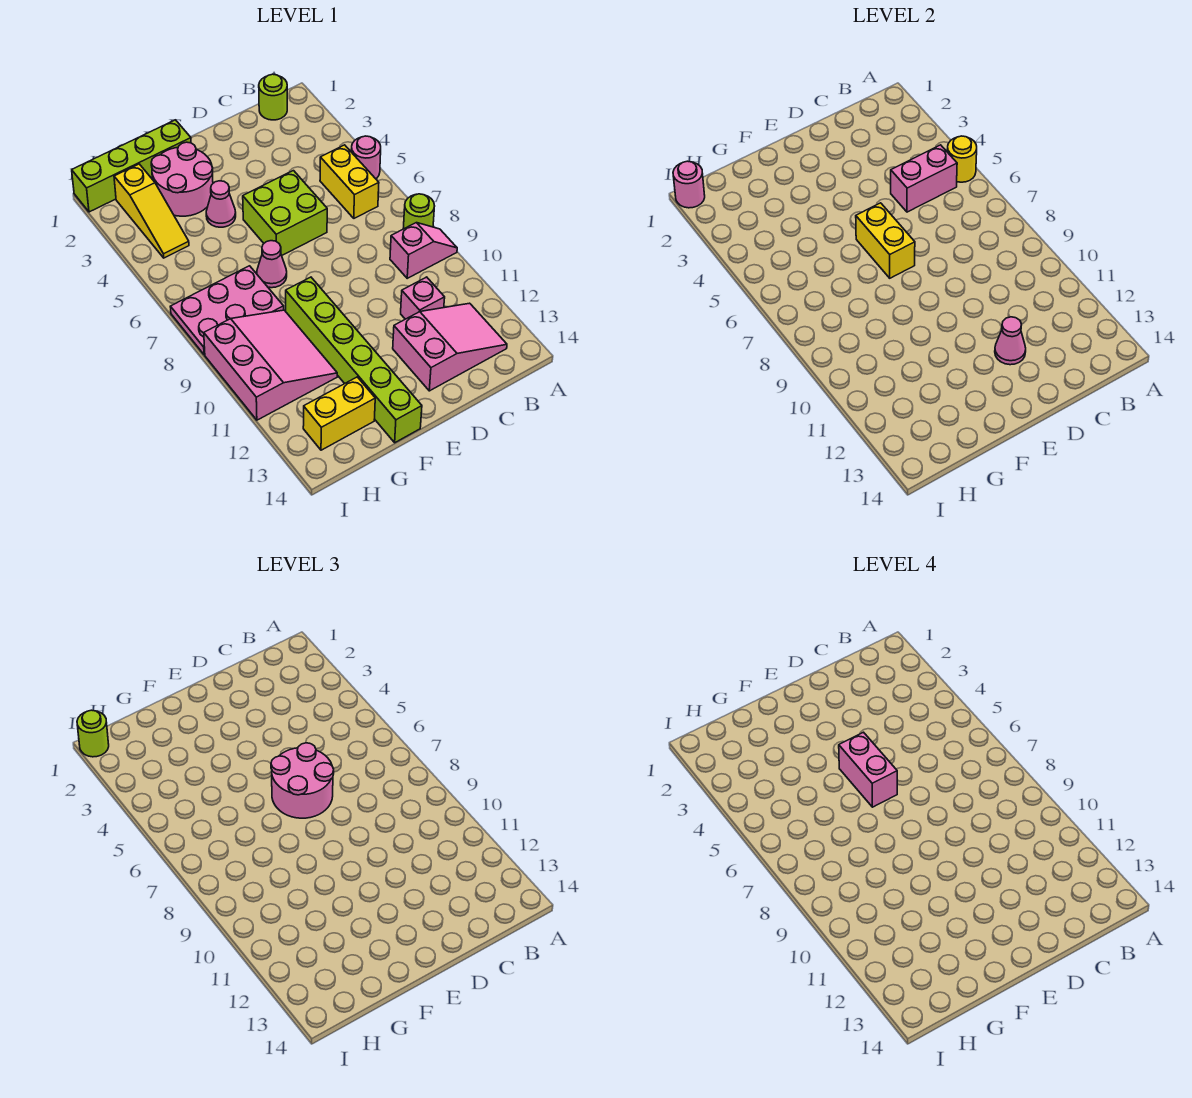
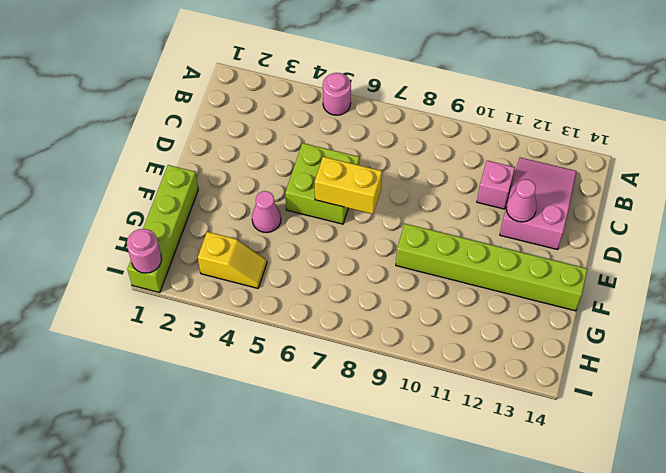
yellow 1x2 slope [198,232,267,288] -> yellow 1x3 slope [114,164,189,258]
none -> lime 1x1 round brick [403,194,434,229]
none -> pink 1x2 slope [390,223,457,278]
none -> lime 1x1 round brick [259,74,287,120]

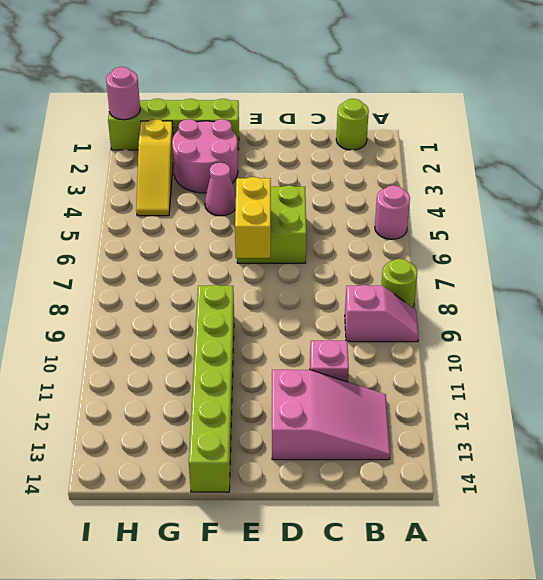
none -> yellow 1x2 brick [320,145,379,218]
none -> pink 1x1 cone [257,241,287,288]
none -> pink 2x3 plate [170,266,284,355]

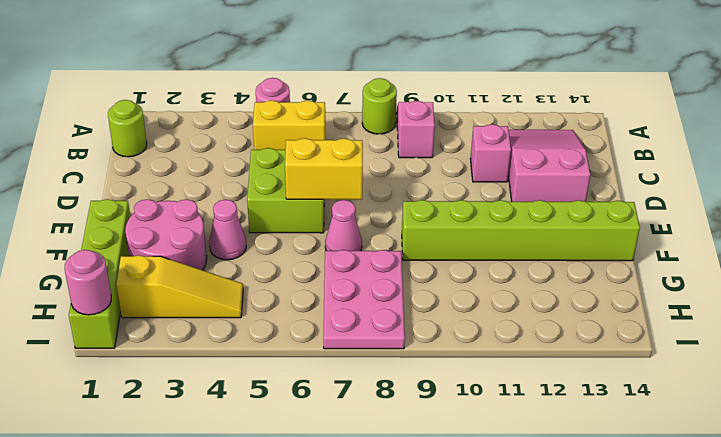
none -> pink 3x3 slope [204,310,337,420]
none -> yellow 1x2 brick [303,377,375,450]
none -> yellow 1x1 round brick [947,136,977,182]

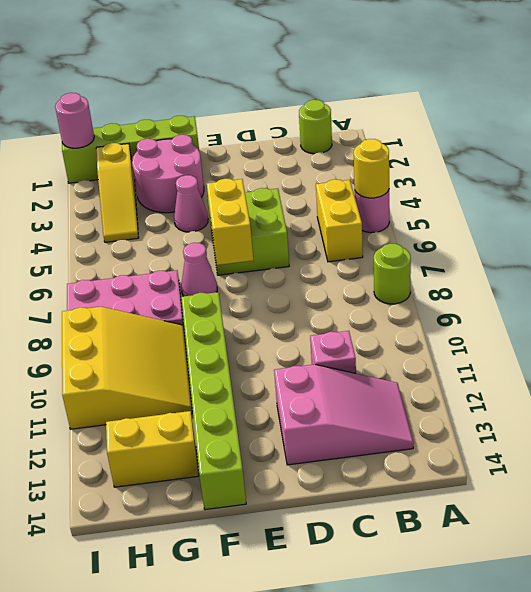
yellow 3x3 slope [62,307,192,429] -> pink 3x3 slope [204,310,337,420]
none -> pink 1x2 slope [390,223,457,278]
none -> pink 1x2 brick [891,145,957,212]
none -> pink 1x1 cone [995,317,1026,365]

